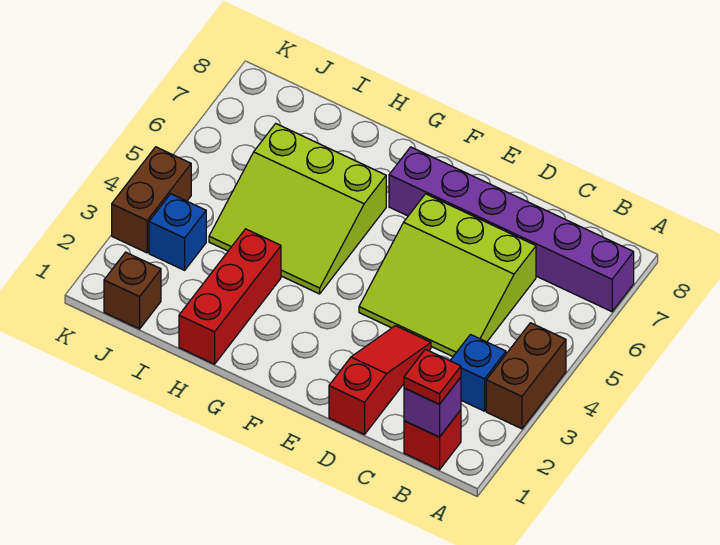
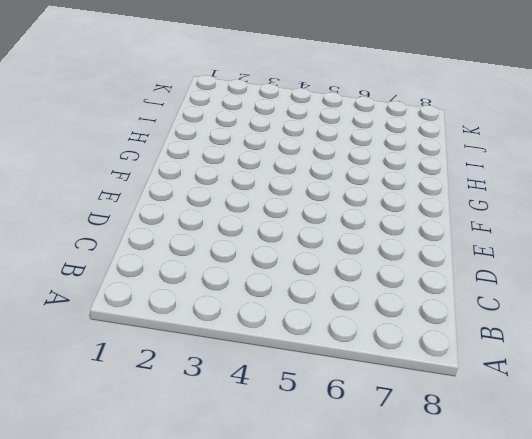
none -> brown 1x2 brick [486,323,566,429]
none -> purple 1x6 brick [389,147,634,312]
none -> red 1x1 brick [404,410,461,470]

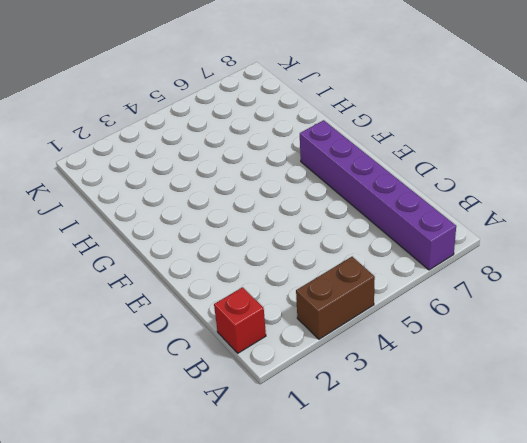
none -> blue 1x1 brick [450,335,506,411]
none -> lime 3x3 slope [359,194,536,356]
none -> red 1x3 slope [329,326,431,435]

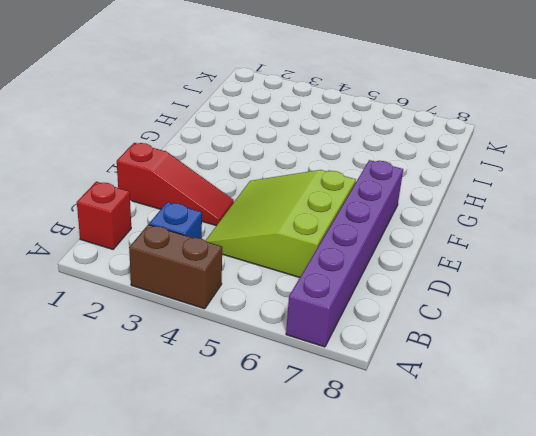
none -> lime 3x3 slope [209,124,386,294]
none -> red 1x3 brick [179,229,281,364]
none -> brown 1x1 brick [104,252,161,329]

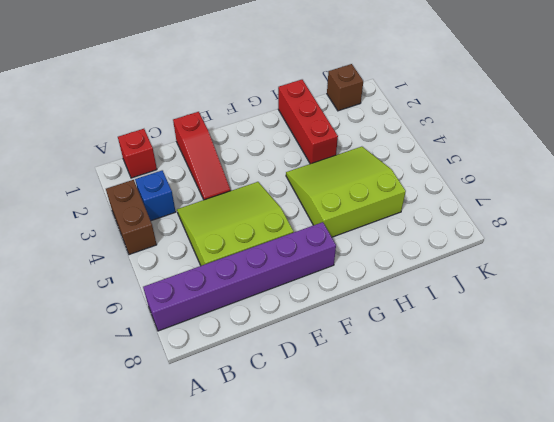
none -> blue 1x1 brick [149,194,206,270]
none -> brown 1x2 brick [112,147,191,253]
none -> purple 1x1 brick [404,377,461,437]

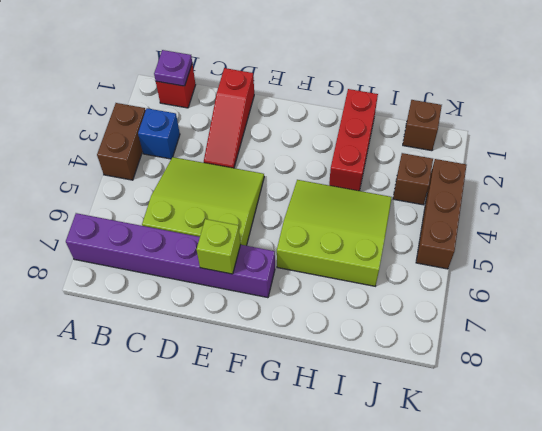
purple 1x1 plate [154,50,192,86] -> purple 1x1 brick [404,377,461,437]
lime 1x1 brick [197,219,241,274] -> none
brown 1x1 brick [393,153,433,205] -> blue 1x1 brick [149,194,206,270]
brown 1x3 brick [416,159,467,269] -> brown 1x2 brick [112,147,191,253]
none -> red 1x1 plate [404,349,461,404]

